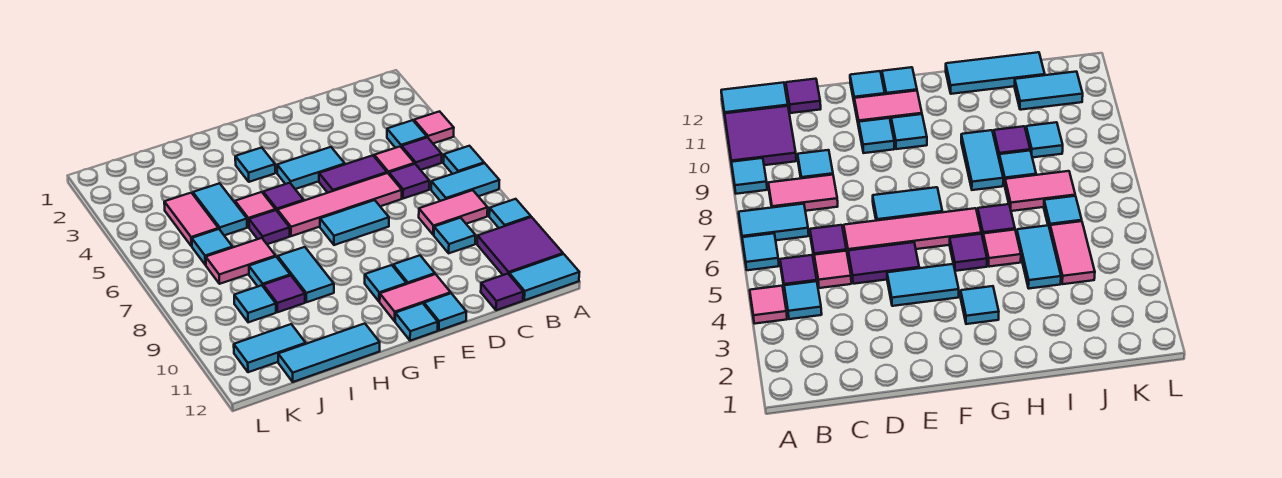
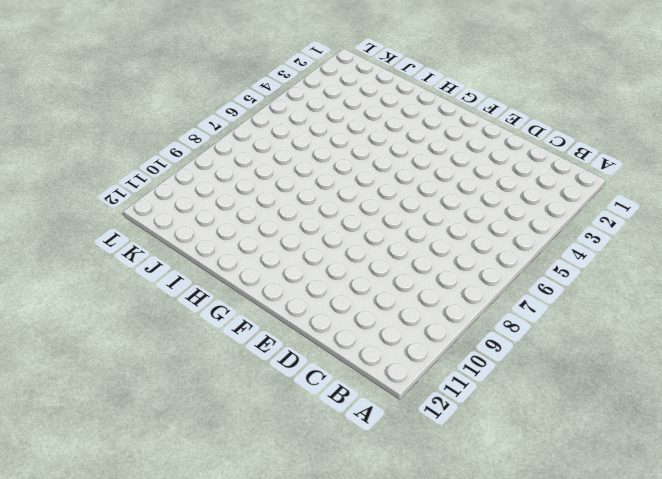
none -> pink 1x1 tile [414,111,454,143]
none -> cyan 1x1 tile [444,146,484,174]
none -> cyan 1x2 tile [431,163,499,201]
none -> cyan 1x1 tile [489,199,531,228]

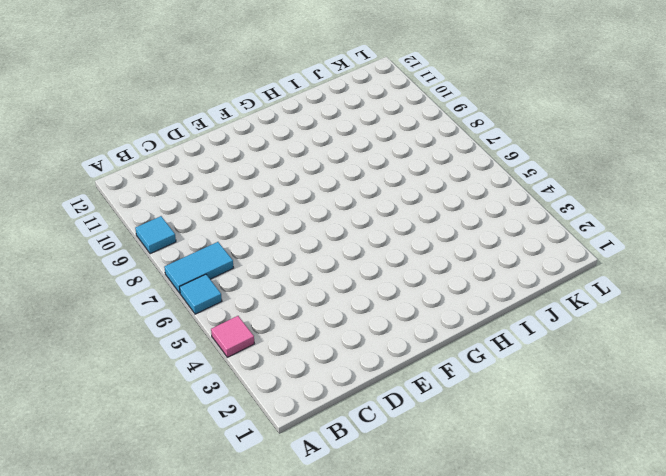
none -> purple 2x2 tile [477,217,563,275]
none -> cyan 1x2 tile [509,254,579,300]
none -> cyan 1x1 tile [387,120,427,148]
none -> purple 1x1 tile [402,137,442,170]

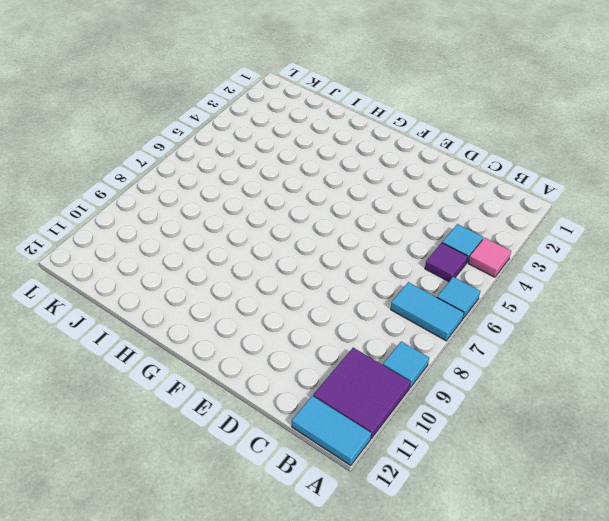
none -> pink 1x2 tile [419,190,488,235]
none -> pink 1x1 tile [374,146,414,174]
none -> purple 1x1 tile [389,164,429,199]
none -> cyan 1x1 tile [434,218,476,253]

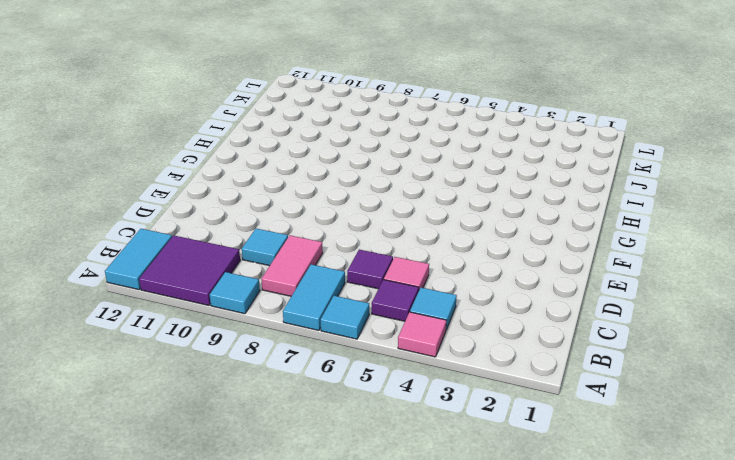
none -> purple 1x1 tile [481,274,523,310]
none -> purple 1x2 tile [319,155,387,193]
none -> pink 1x4 tile [277,173,402,236]
none -> cyan 1x2 tile [277,147,345,189]

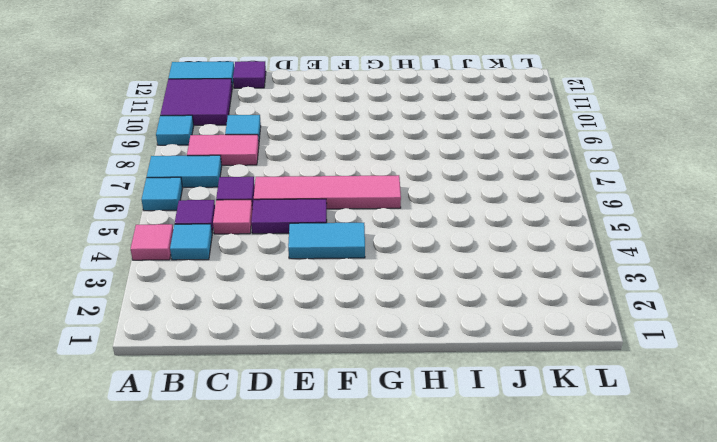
none -> cyan 1x2 tile [320,200,389,245]
none -> cyan 1x1 tile [393,255,435,284]
none -> pink 1x2 tile [380,274,451,321]
none -> cyan 1x1 tile [424,293,466,330]

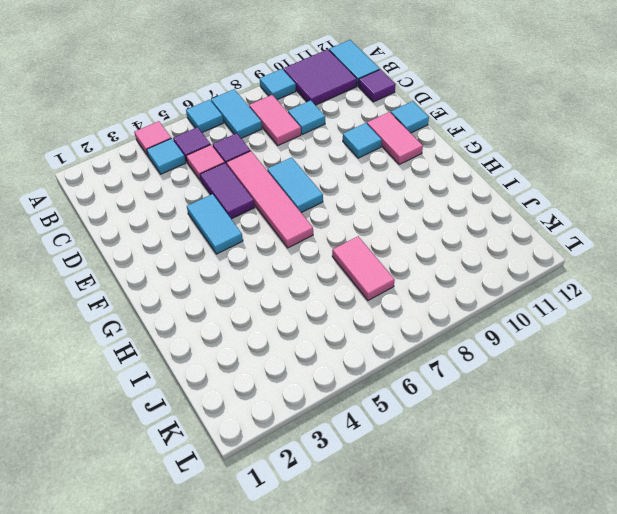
none -> cyan 1x1 tile [365,265,406,302]
none -> cyan 1x1 tile [395,303,438,341]
none -> cyan 1x1 tile [235,148,275,182]
none -> purple 1x1 tile [263,183,304,210]

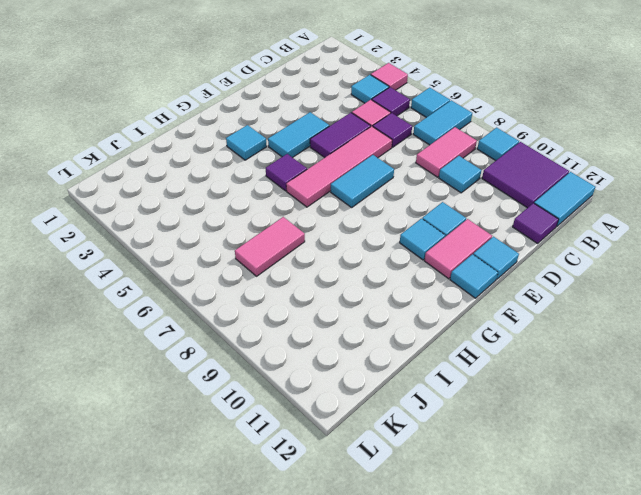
none -> pink 1x1 tile [235,192,275,227]
none -> purple 1x1 tile [249,210,290,244]
none -> cyan 1x2 tile [278,247,334,302]
none -> cyan 1x3 tile [278,323,380,382]

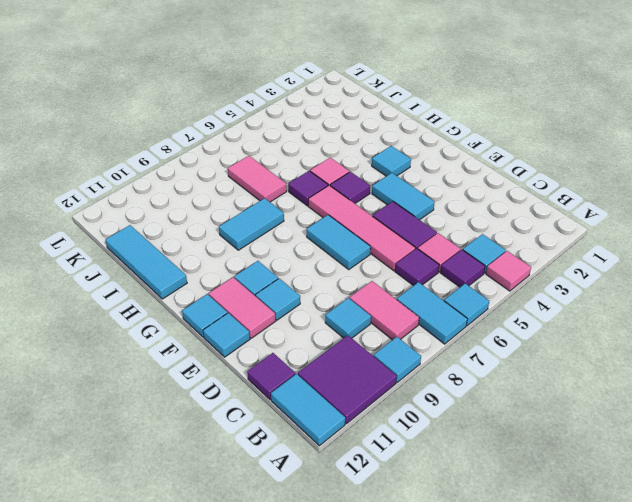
none -> cyan 1x2 tile [193,183,247,235]
none -> cyan 1x1 tile [249,257,290,286]
none -> purple 1x1 tile [263,275,305,312]
none -> pink 1x2 tile [164,193,218,246]

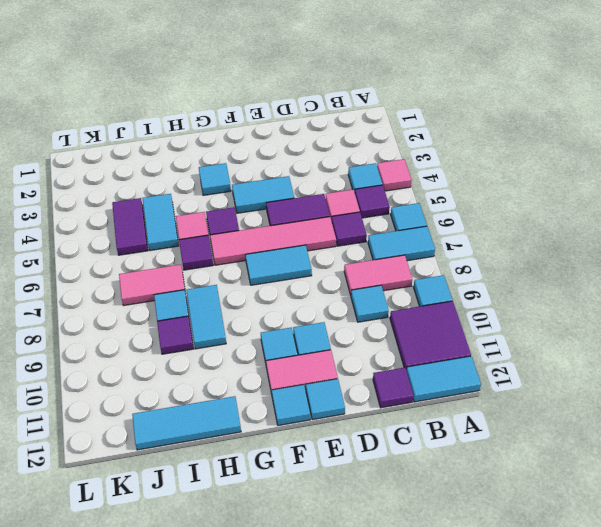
purple 1x2 tile [112,198,148,255] -> pink 1x2 tile [164,193,218,246]
none -> cyan 1x1 tile [192,229,233,265]
none -> cyan 1x1 tile [234,285,276,322]
none -> cyan 1x2 tile [234,324,306,372]

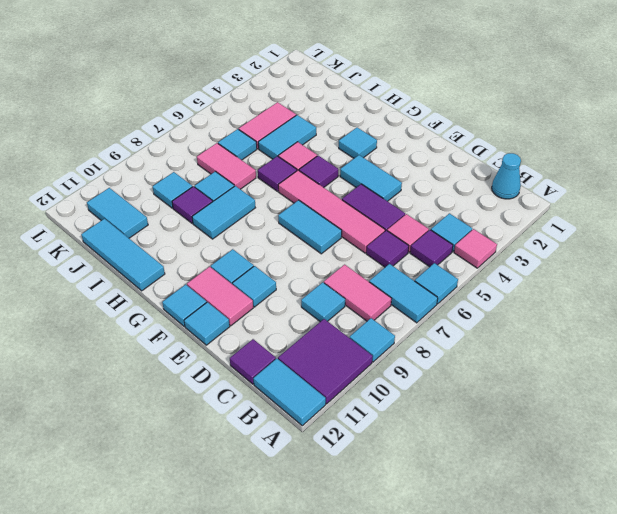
cyan 1x1 cone [492,153,521,199] -> none

